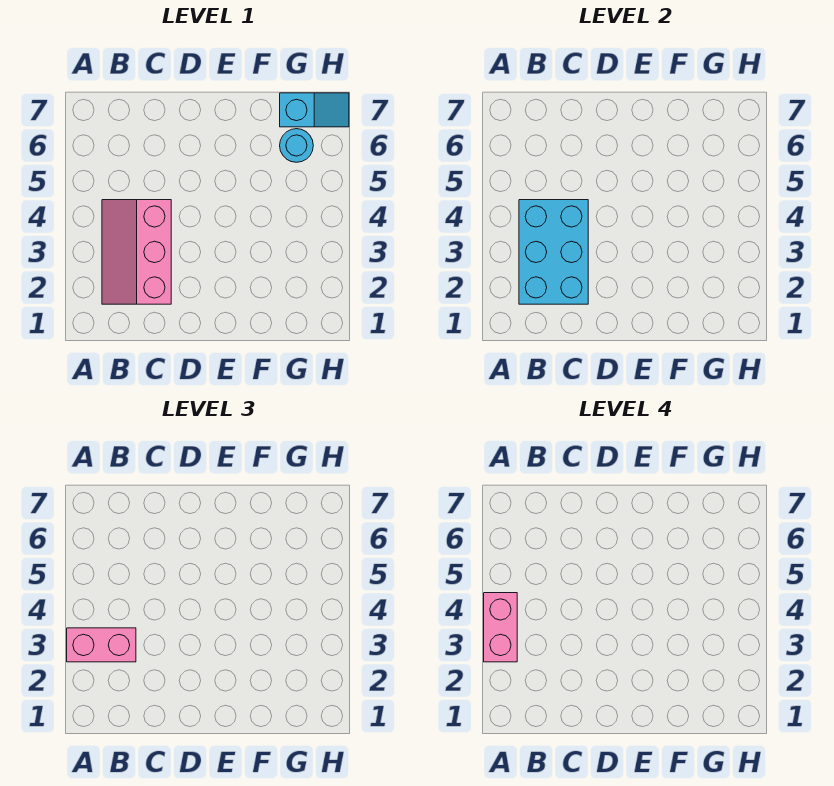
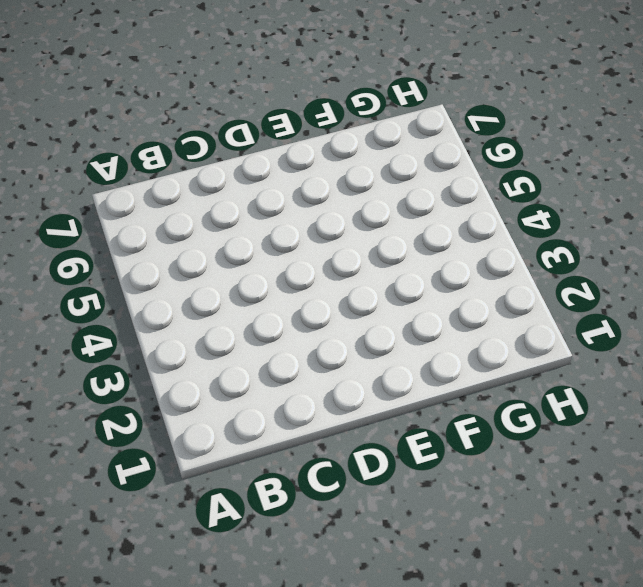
none -> pink 2x3 slope [102,200,171,304]
none -> cyan 1x1 round brick [280,129,313,162]

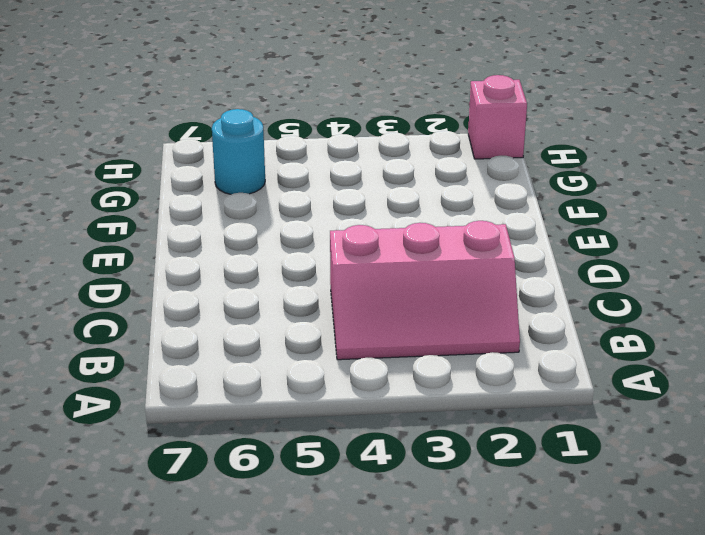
pink 1x1 brick [468,75,527,159] -> none
none -> cyan 1x2 slope [280,93,349,127]
none -> cyan 2x3 brick [519,200,588,304]

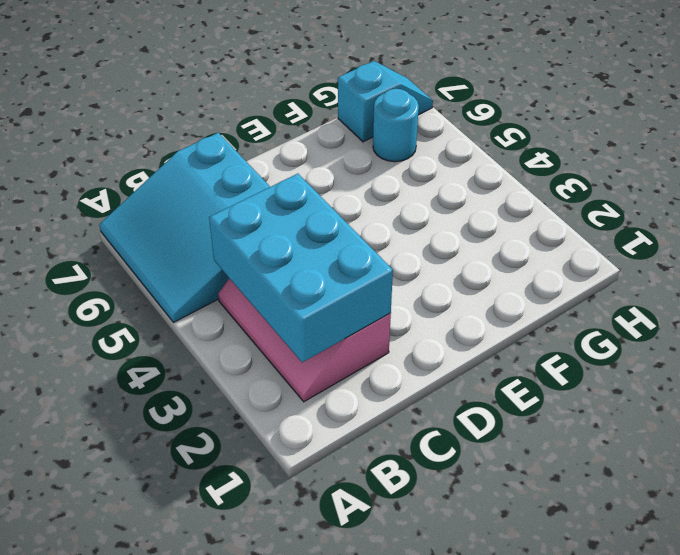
cyan 3x3 slope [99,133,270,322] -> none
none -> pink 1x2 brick [67,628,136,662]
none -> pink 1x2 brick [484,593,517,662]

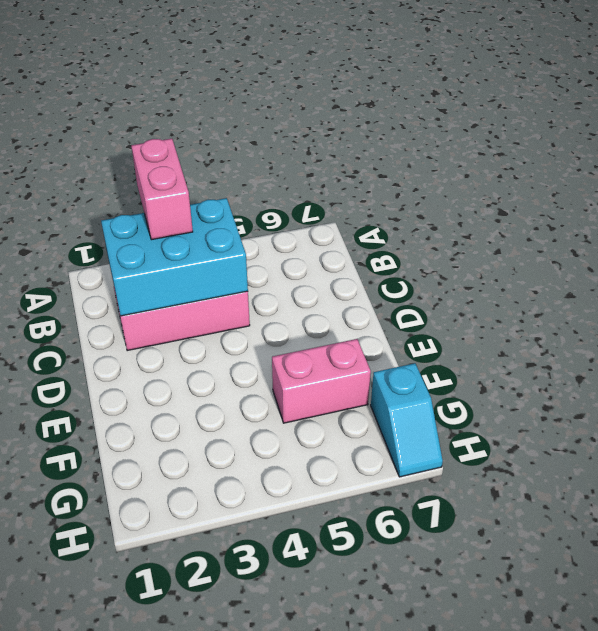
pink 1x2 brick [272,339,371,423] -> pink 1x2 brick moved to [484,593,517,662]
none -> cyan 1x1 round brick [280,129,313,162]

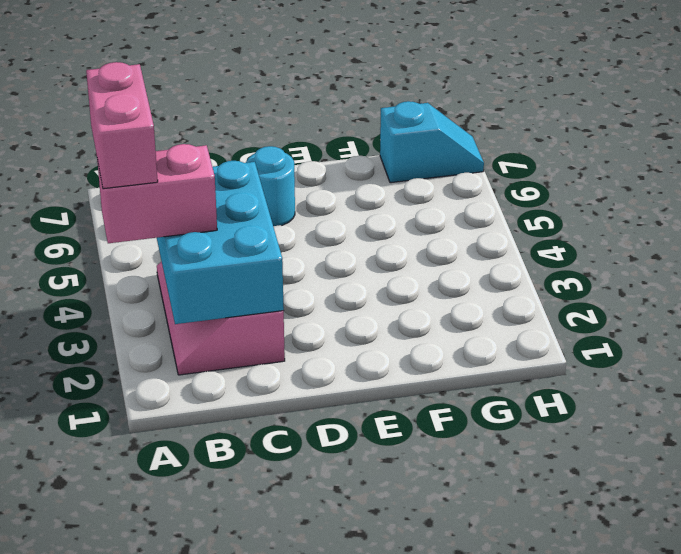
cyan 1x1 round brick [246,146,295,226] -> cyan 1x1 round brick moved to [280,129,313,162]

